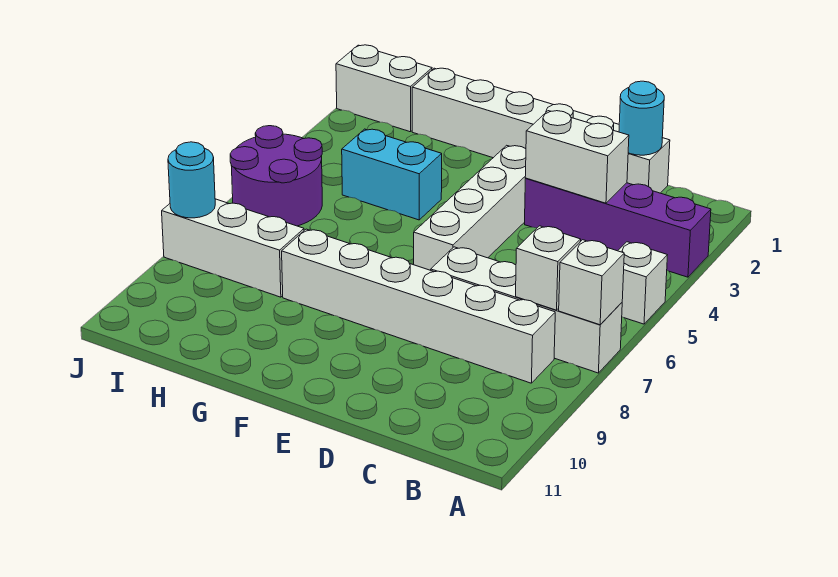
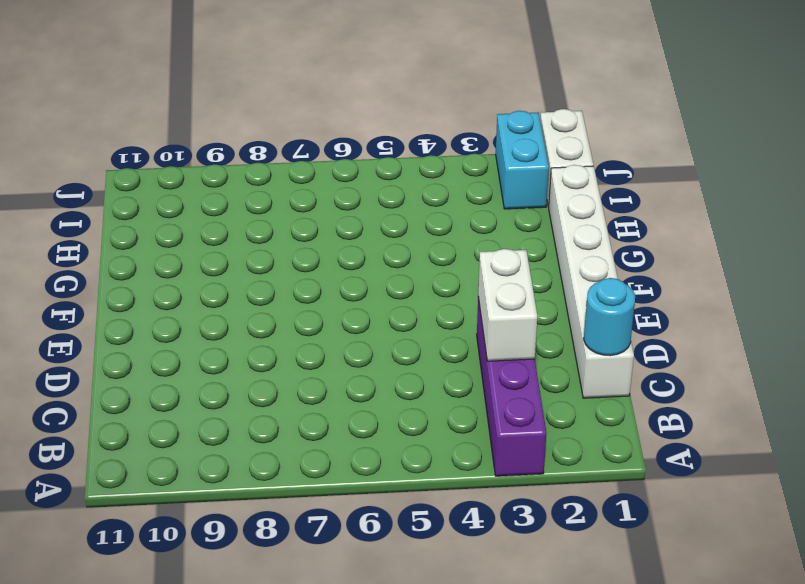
cyan 1x2 brick [496,111,549,209] -> cyan 1x2 brick moved to [342,129,442,220]
none -> white 1x1 brick [618,242,667,324]
none -> white 1x4 brick [431,247,622,373]
none -> white 1x6 brick [282,229,555,383]

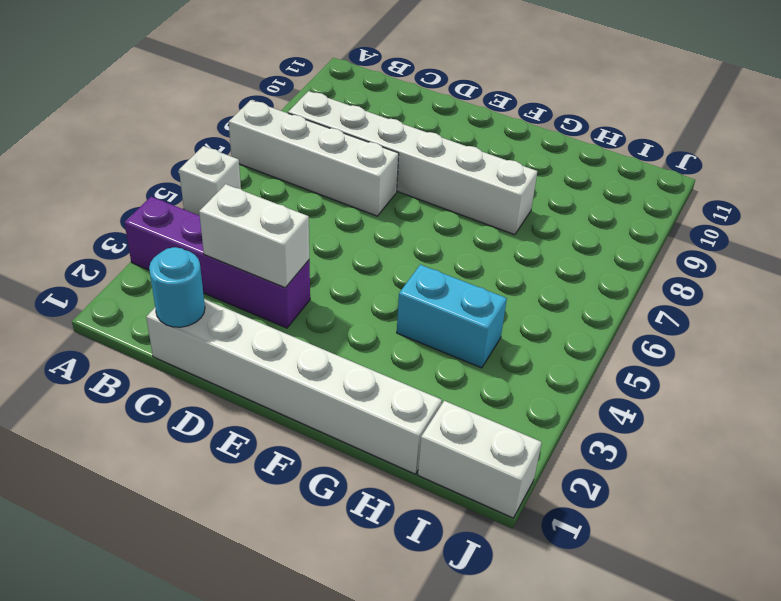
none -> white 1x4 brick [414,145,526,270]
none -> white 1x3 brick [162,199,304,297]
none -> purple 2x2 round brick [230,126,322,226]

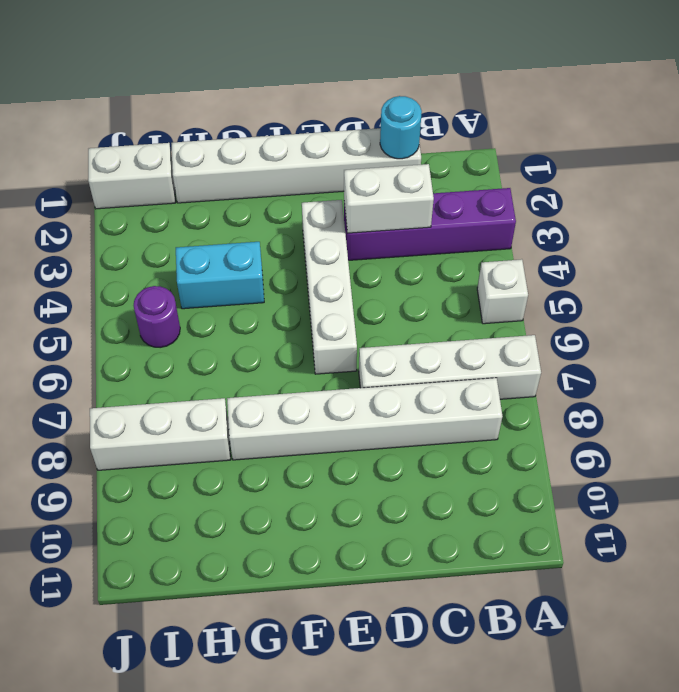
purple 1x1 round brick [134,286,180,348] -> purple 2x2 round brick [230,126,322,226]
none -> white 1x1 brick [559,240,624,325]
none -> white 1x1 brick [516,226,581,310]
none -> cyan 1x1 round brick [168,142,215,218]

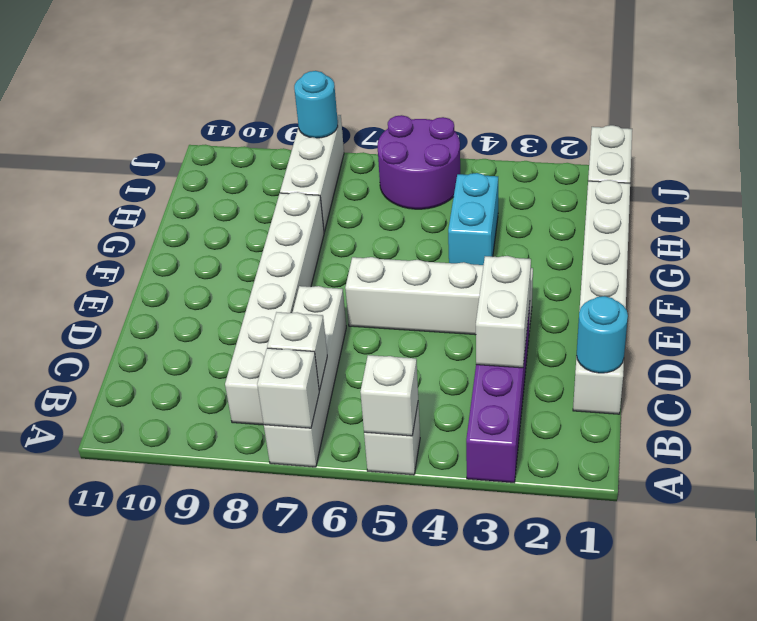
white 1x1 brick [360,355,418,436] -> none

